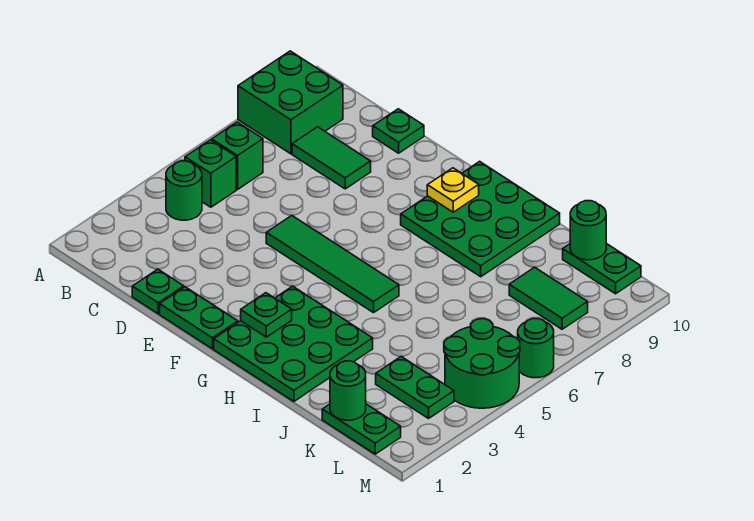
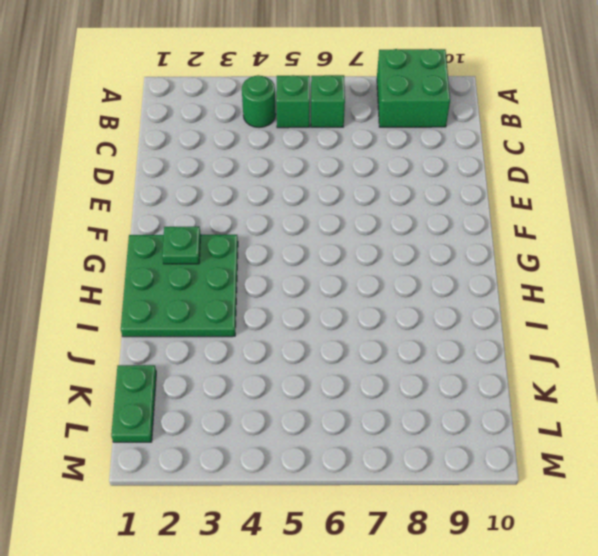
none -> green 1x2 tile [292,127,371,189]
none -> green 1x1 plate [132,269,184,314]
none -> green 1x1 plate [373,109,424,153]

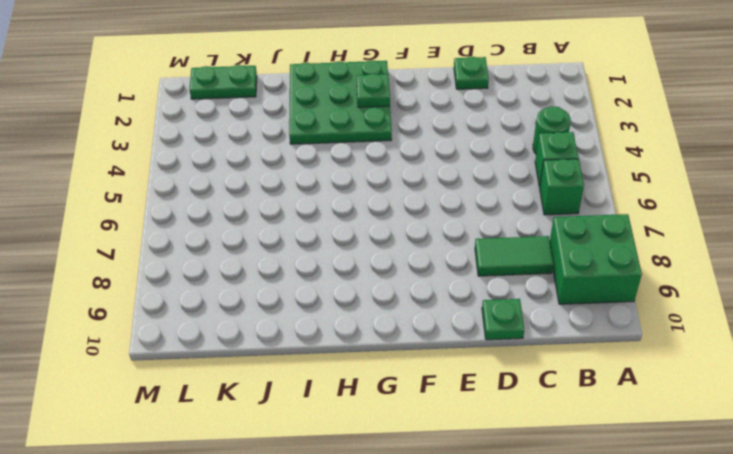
none -> green 1x2 plate [160,287,238,349]
none -> green 1x4 tile [266,215,399,313]
none -> green 3x3 plate [401,161,560,277]

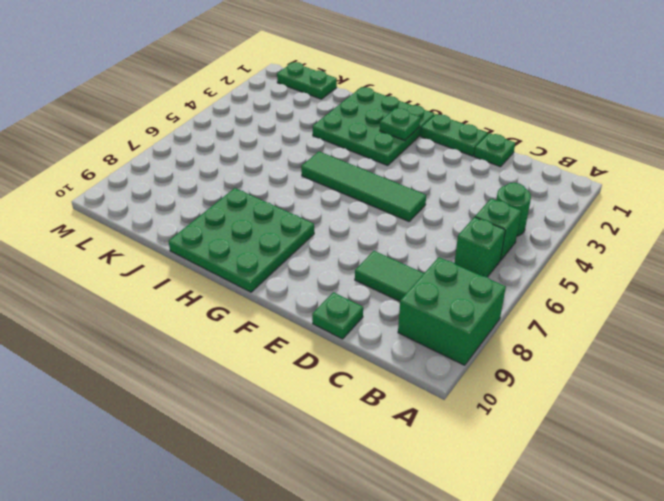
none -> green 1x2 plate [376,356,454,418]
none -> green 1x2 tile [509,267,588,329]
none -> green 1x2 plate [563,244,641,294]

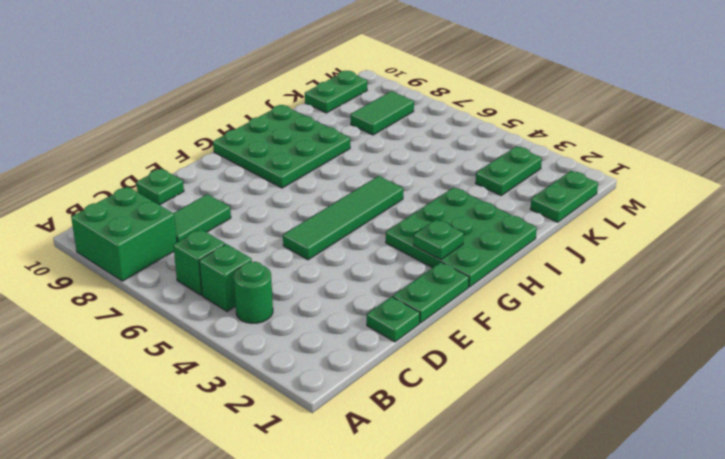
none -> green 2x2 round brick [444,319,520,408]
none -> green 1x1 round brick [518,319,554,378]
none -> yellow 1x1 plate [427,168,479,212]

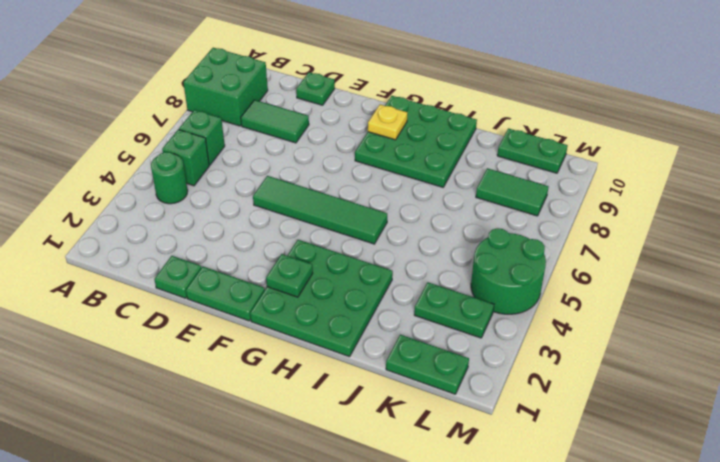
none -> green 1x1 round brick [518,319,554,378]
none -> green 1x1 round brick [330,361,366,420]
none -> green 1x1 round brick [570,201,606,260]

